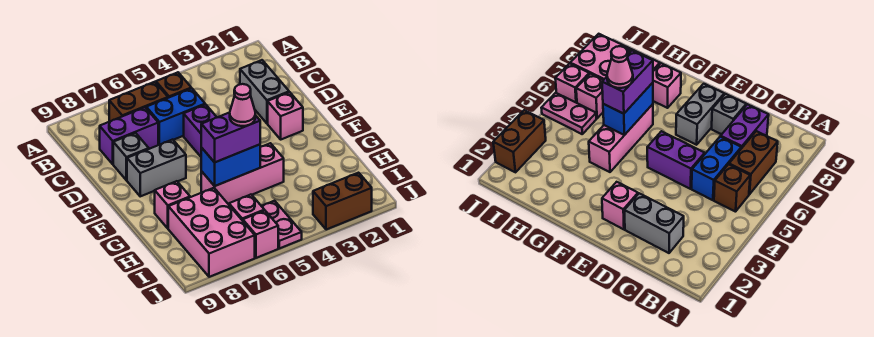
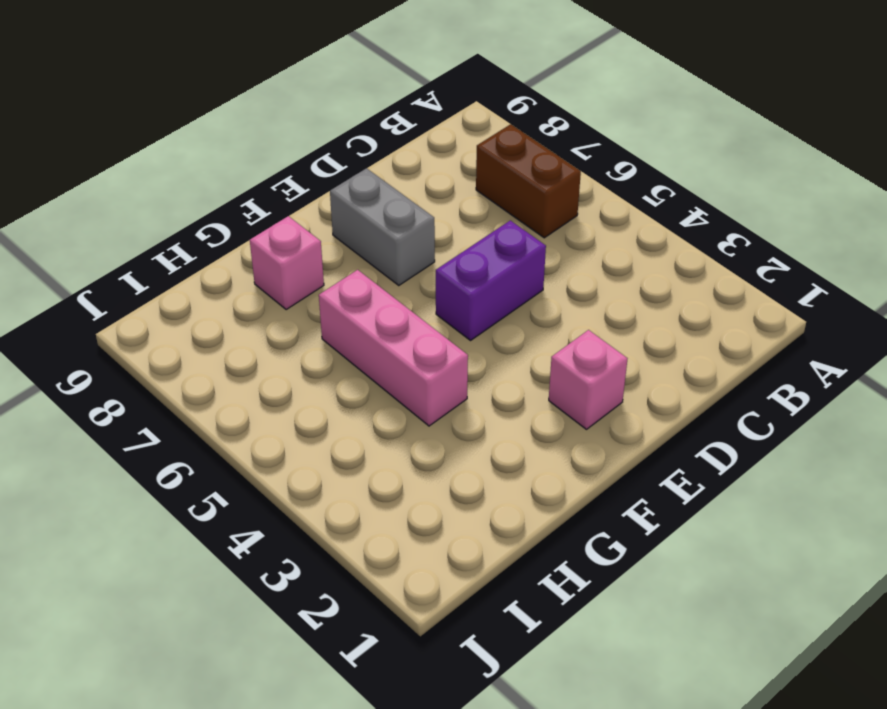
none -> brown 1x1 brick [156,72,191,98]
none -> grey 1x2 brick [240,60,289,123]
none -> blue 1x2 brick [146,88,205,145]

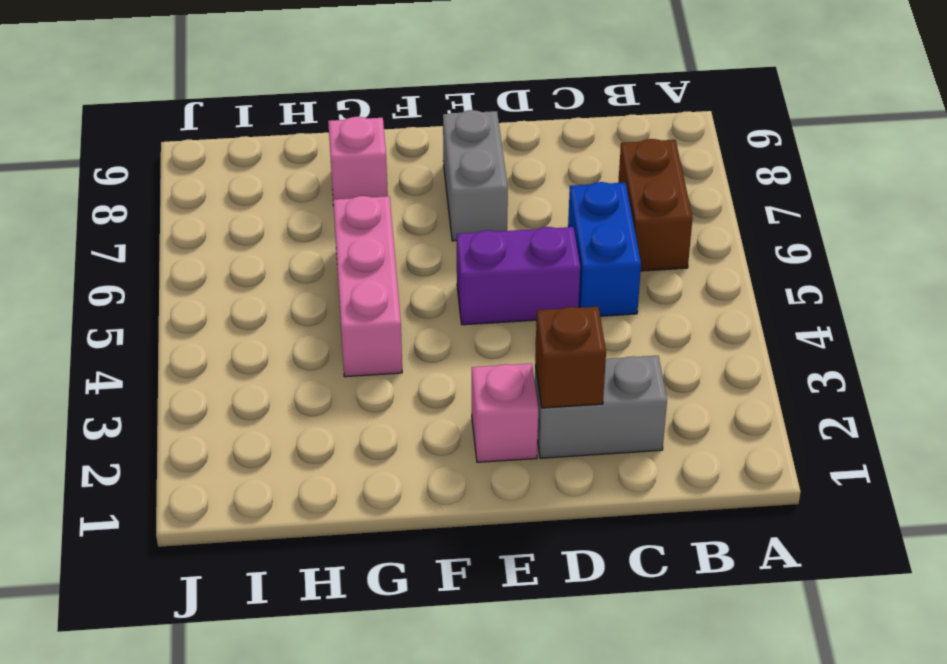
brown 1x1 brick [535,307,606,408] -> brown 1x1 brick moved to [156,72,191,98]
none -> purple 1x2 brick [100,108,158,164]
none -> grey 1x1 brick [113,133,149,180]
none -> pink 2x3 brick [168,188,255,277]

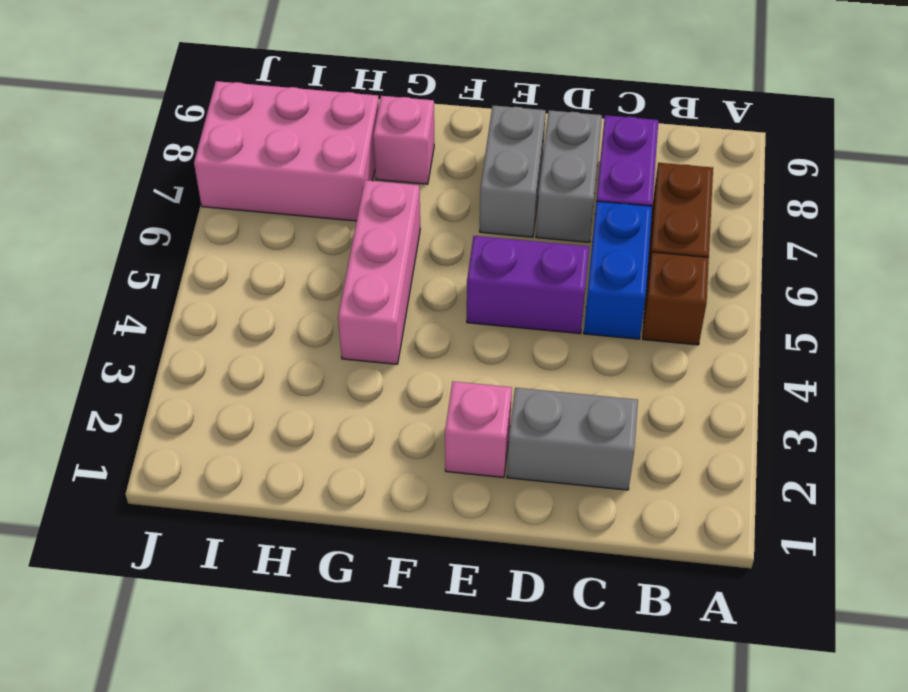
grey 1x2 brick [536,110,602,242] -> grey 1x1 brick [113,133,149,180]
none -> pink 1x2 plate [262,201,302,248]
none -> pink 1x1 brick [229,195,264,221]
none -> brown 1x2 brick [313,173,372,230]

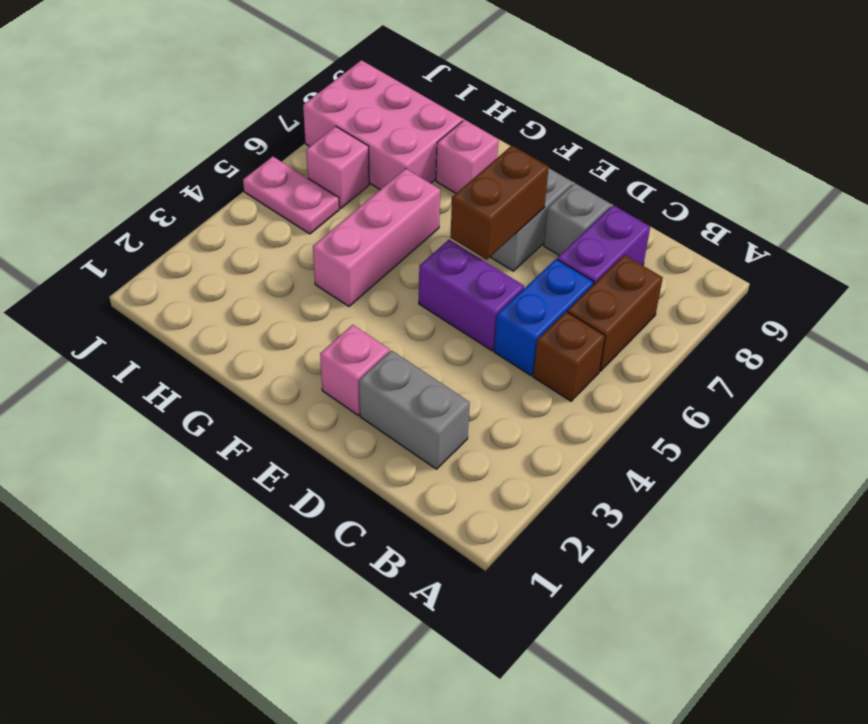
brown 1x2 brick [450,146,549,260] -> brown 1x2 brick moved to [313,173,372,230]
none -> pink 1x1 brick [243,210,278,258]
none -> blue 1x2 brick [201,144,260,186]
none -> purple 1x2 brick [201,112,260,162]

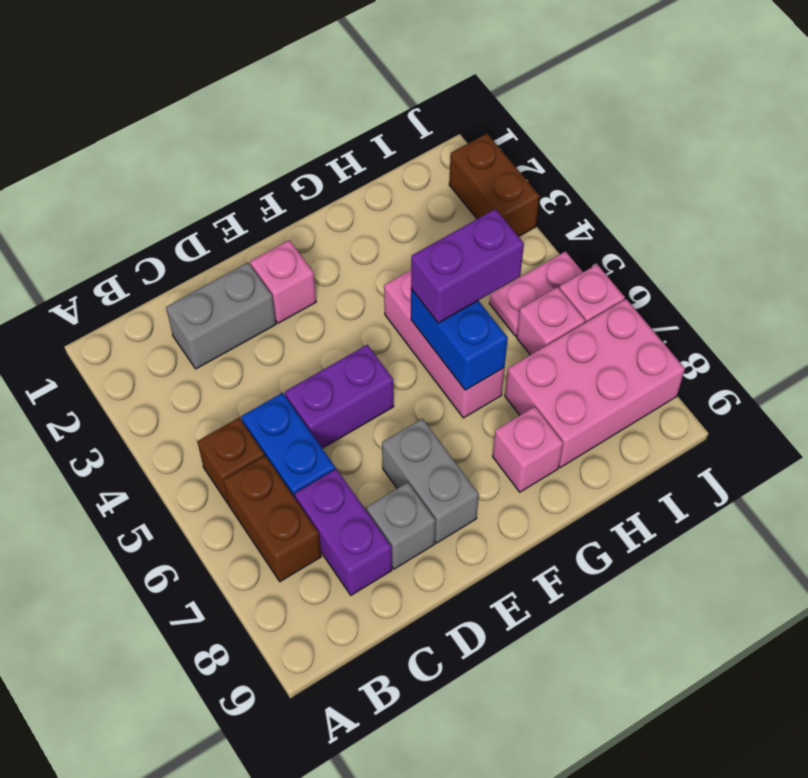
purple 1x2 brick [411,209,524,323] -> purple 1x2 brick turned to [201,112,260,162]
none -> pink 1x1 cone [230,84,255,126]

